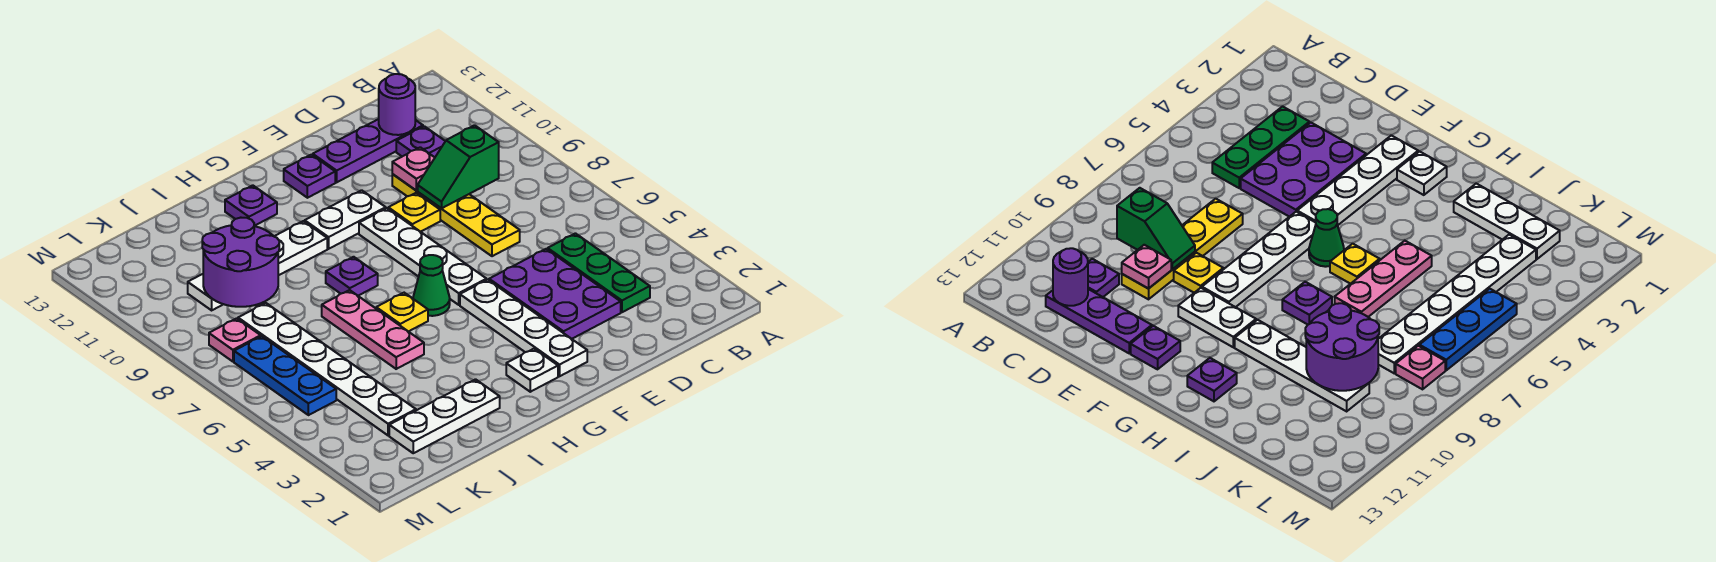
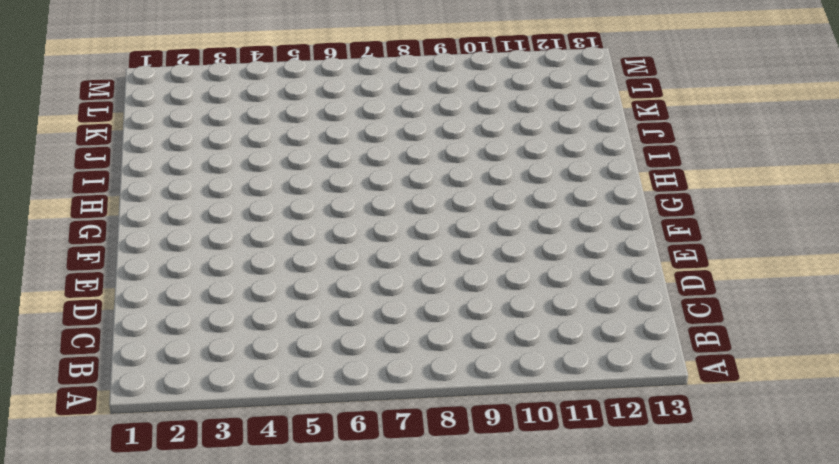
none -> green 1x3 plate [548,233,650,312]
none -> purple 1x1 plate [396,126,445,157]
none -> purple 1x3 plate [313,119,423,182]

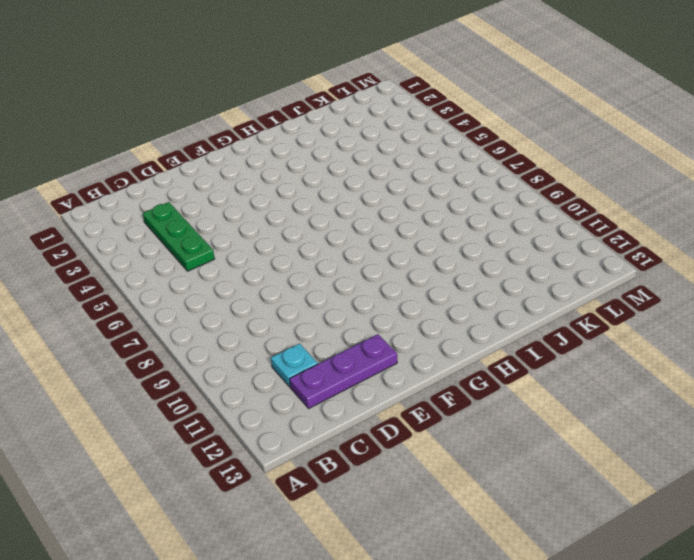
cyan 1x1 plate [271,344,318,387] -> purple 1x1 plate [396,126,445,157]
none -> purple 2x3 plate [489,249,621,339]
none -> yellow 1x4 plate [392,174,520,256]
none -> yellow 1x1 plate [388,193,440,232]

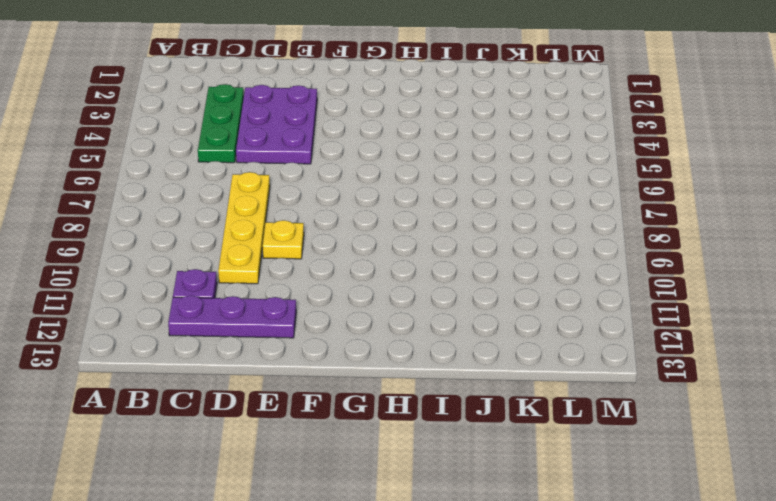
none -> white 1x4 plate [460,280,587,376]
none -> white 1x4 plate [359,208,487,305]
none -> white 1x2 plate [305,190,386,249]

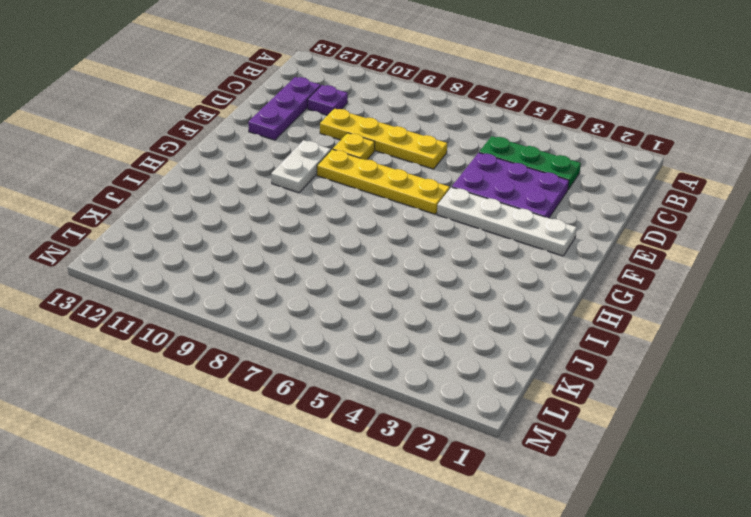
yellow 1x4 plate [317,149,450,214] -> white 1x4 plate [359,208,487,305]
none -> purple 1x1 plate [284,155,335,198]
none -> white 1x1 plate [506,349,558,392]
none -> green 1x1 cone [413,255,450,316]

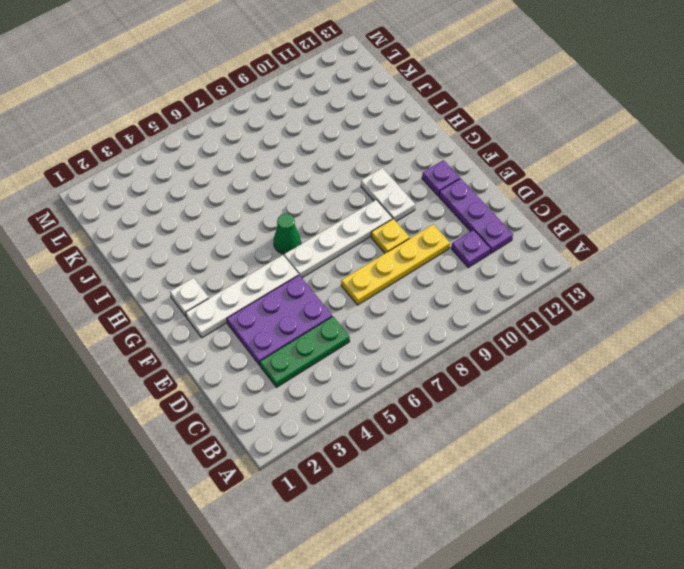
none -> yellow 1x1 plate [376,293,428,332]
none -> purple 1x1 plate [326,257,378,296]
none -> white 1x4 plate [188,221,327,310]

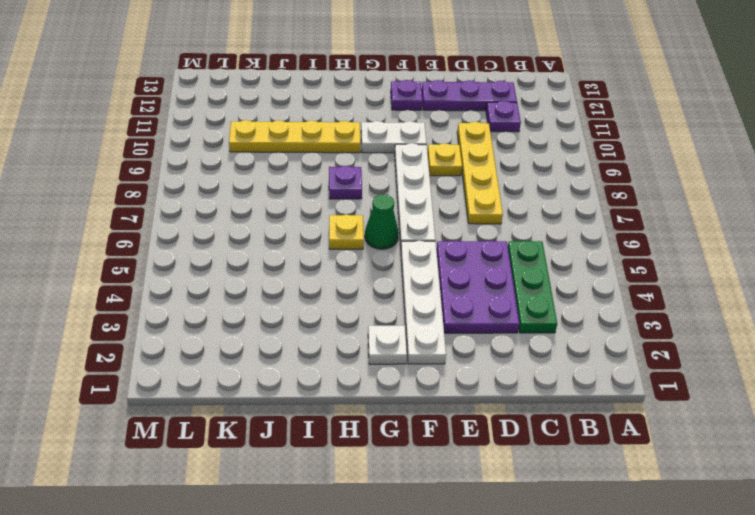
yellow 1x4 plate [229,120,361,153] -> white 1x4 plate [188,221,327,310]
none -> purple 1x1 plate [225,185,277,226]
none -> white 1x3 plate [389,379,500,453]
none -> pink 1x3 plate [322,290,424,369]

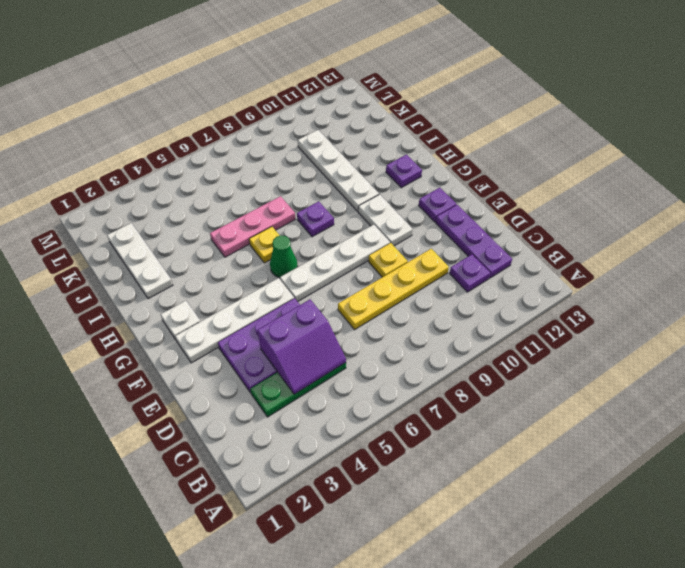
purple 2x2 slope [257,299,346,394] -> none
none -> white 1x6 plate [238,303,416,435]
none -> blue 1x3 plate [234,336,336,415]
none -> pink 1x1 plate [209,318,261,362]

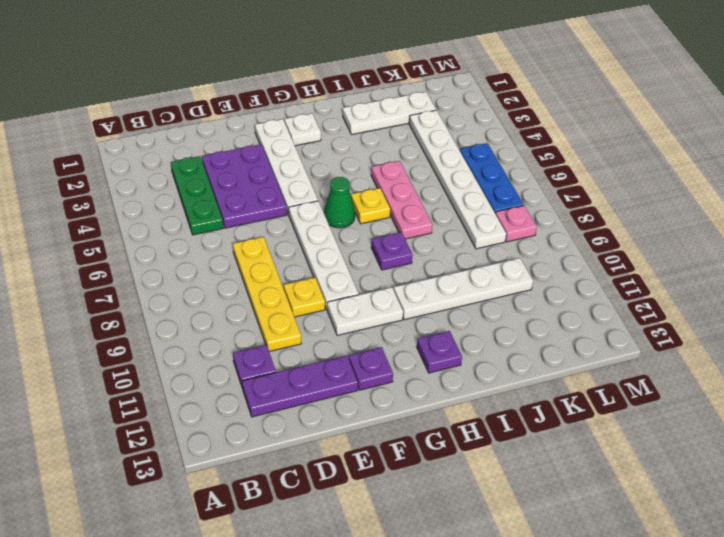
none -> green 1x2 slope [418,125,499,208]
none -> purple 1x1 round brick [379,74,415,135]
none -> pink 1x1 plate [392,147,435,190]

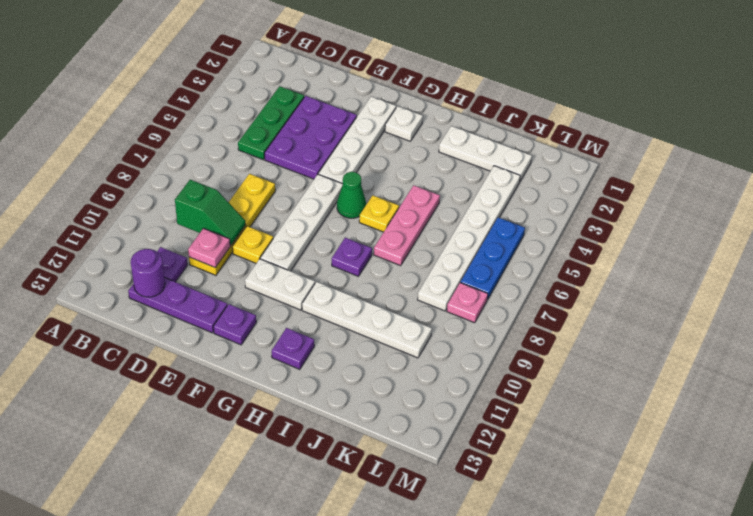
none -> purple 2x2 round brick [202,218,279,307]

